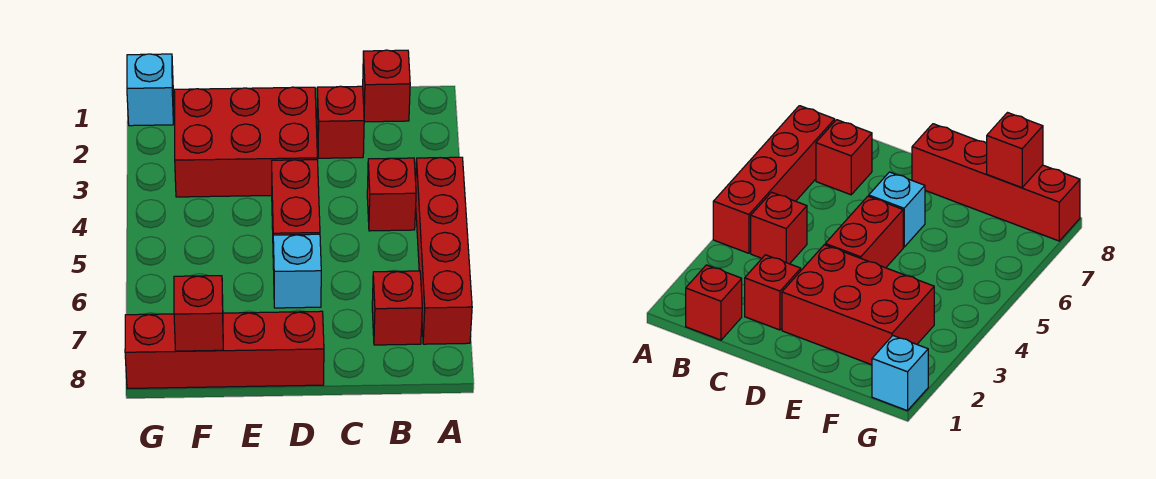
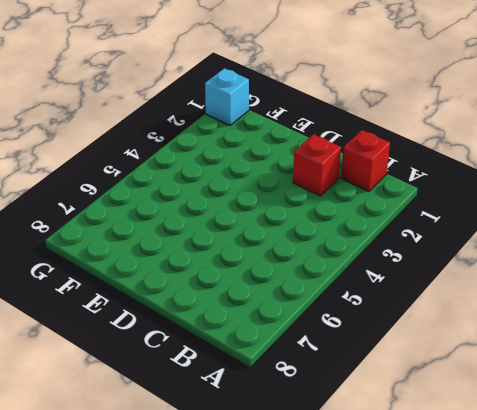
none -> red 1x4 brick [416,157,472,344]
none -> red 1x1 brick [367,158,416,231]

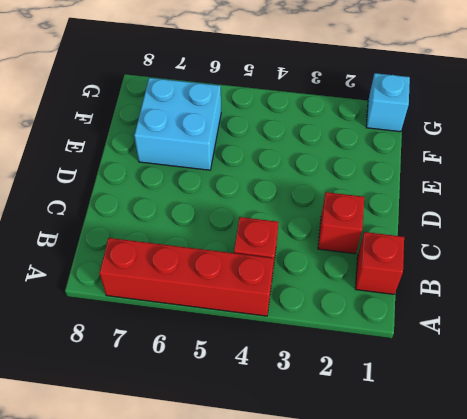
cyan 2x2 brick [134,78,221,170] -> none
none -> red 1x1 brick [372,271,422,345]
none -> red 2x3 brick [174,87,318,197]

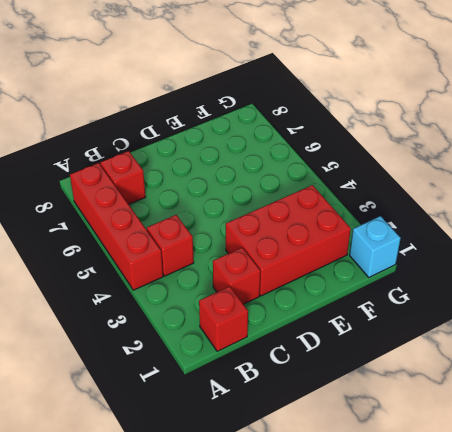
none -> red 1x2 brick [272,160,320,270]
none -> cyan 1x1 brick [273,234,321,308]

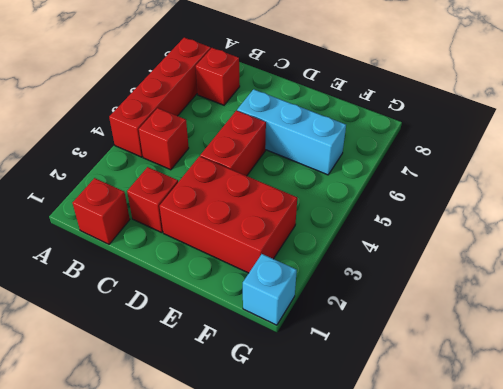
cyan 1x3 brick [237,89,346,175] -> cyan 1x1 brick [273,234,321,308]
none -> red 1x4 brick [125,311,324,389]
none -> red 1x1 brick [174,276,223,351]

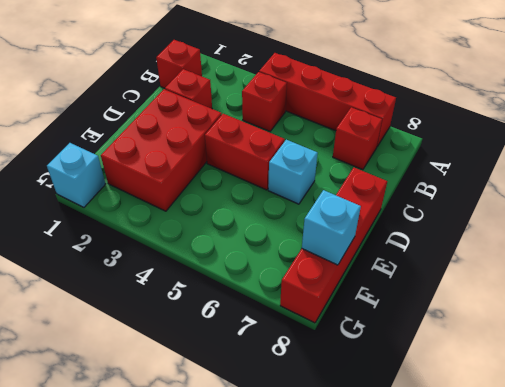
cyan 1x1 brick [302,190,361,265] -> red 1x1 brick [174,276,223,351]

